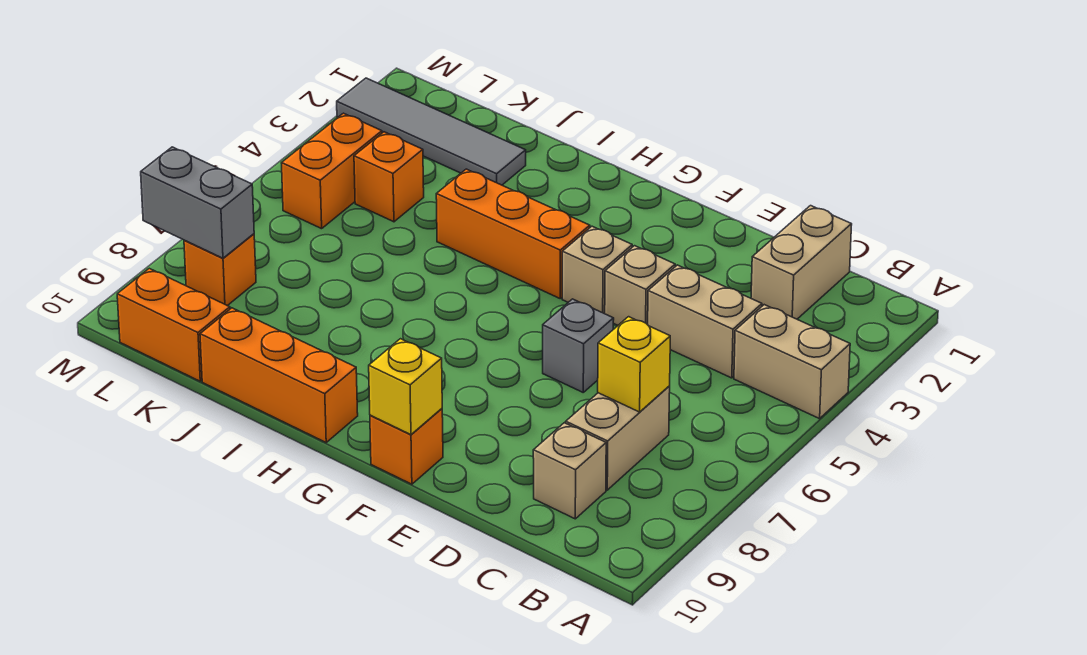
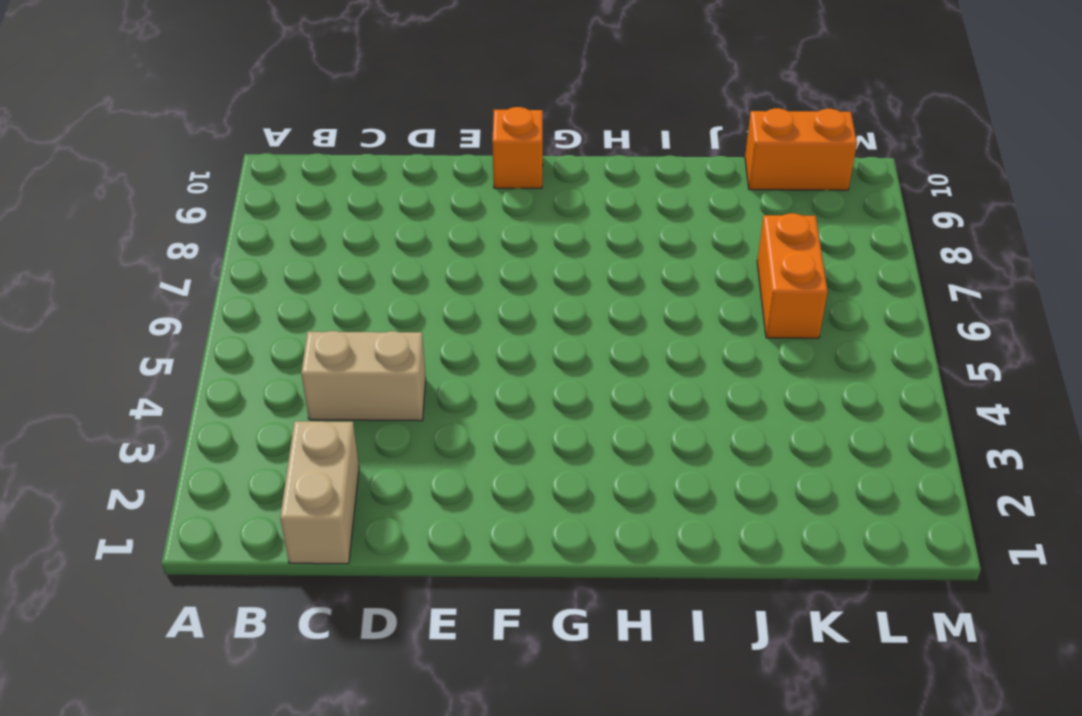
orange 1x2 brick [757,213,828,338] -> orange 1x2 brick moved to [282,113,382,229]
none -> tan 1x2 brick [734,305,850,419]
none -> tan 1x2 brick [566,386,670,490]
none -> tan 1x1 brick [533,423,606,519]

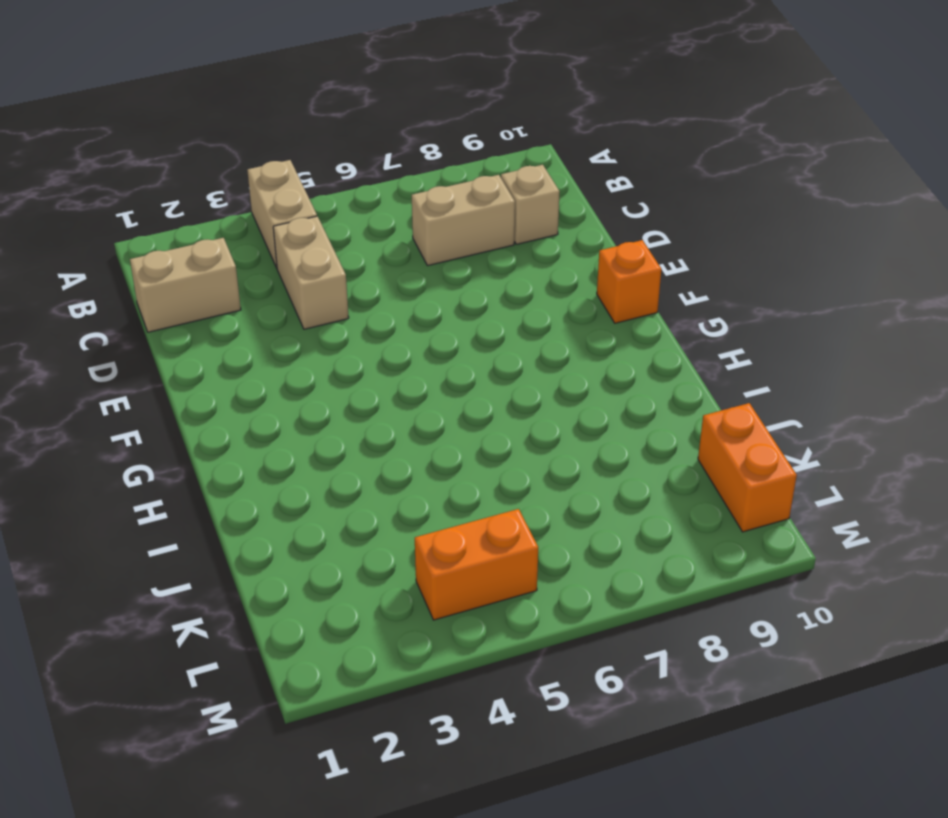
none -> tan 1x1 brick [605,246,675,325]
none -> grey 1x1 brick [543,299,614,392]
none -> tan 1x1 brick [562,226,632,314]

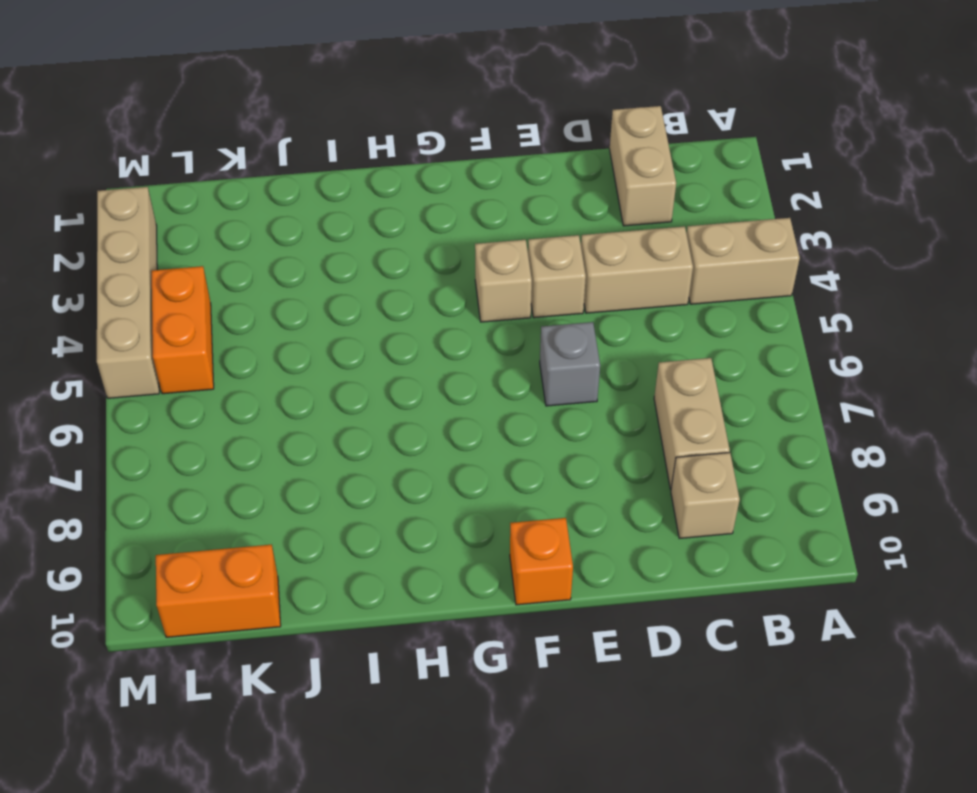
tan 1x4 brick [97,187,159,398] -> grey 1x4 tile [337,78,526,185]
none -> orange 1x3 brick [436,169,590,298]
none -> orange 1x3 brick [200,308,358,442]
none -> orange 1x1 brick [354,132,424,222]

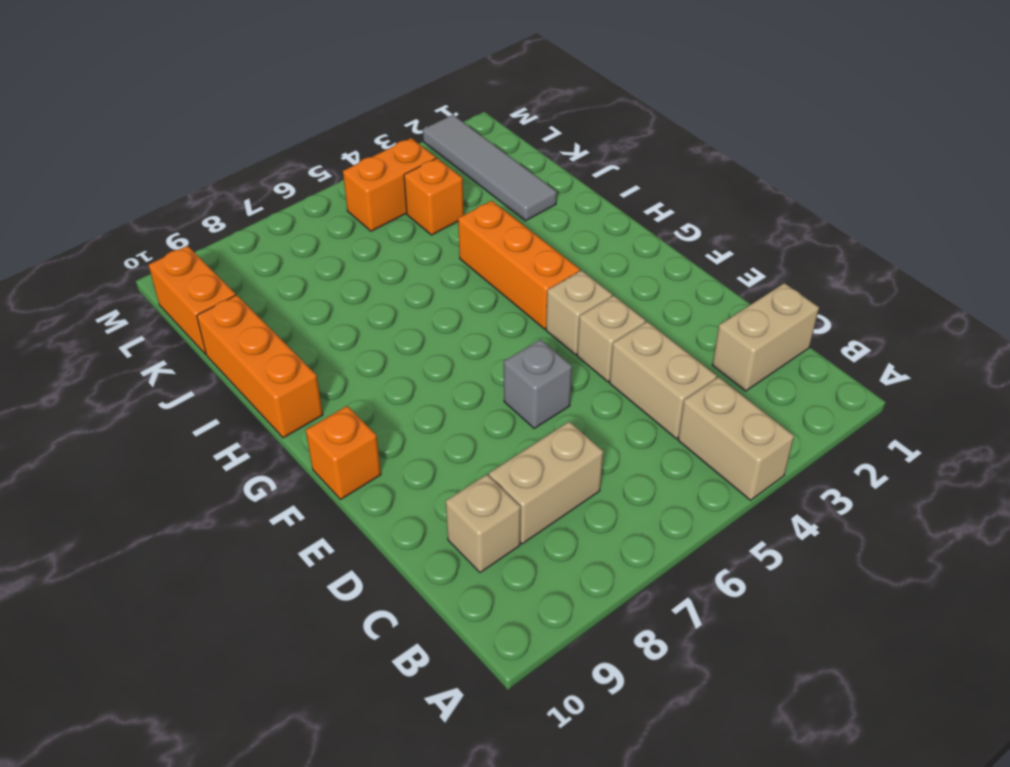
none -> orange 1x1 brick [184,234,256,306]
none -> yellow 1x1 brick [598,317,670,412]
none -> yellow 1x1 brick [369,339,442,435]

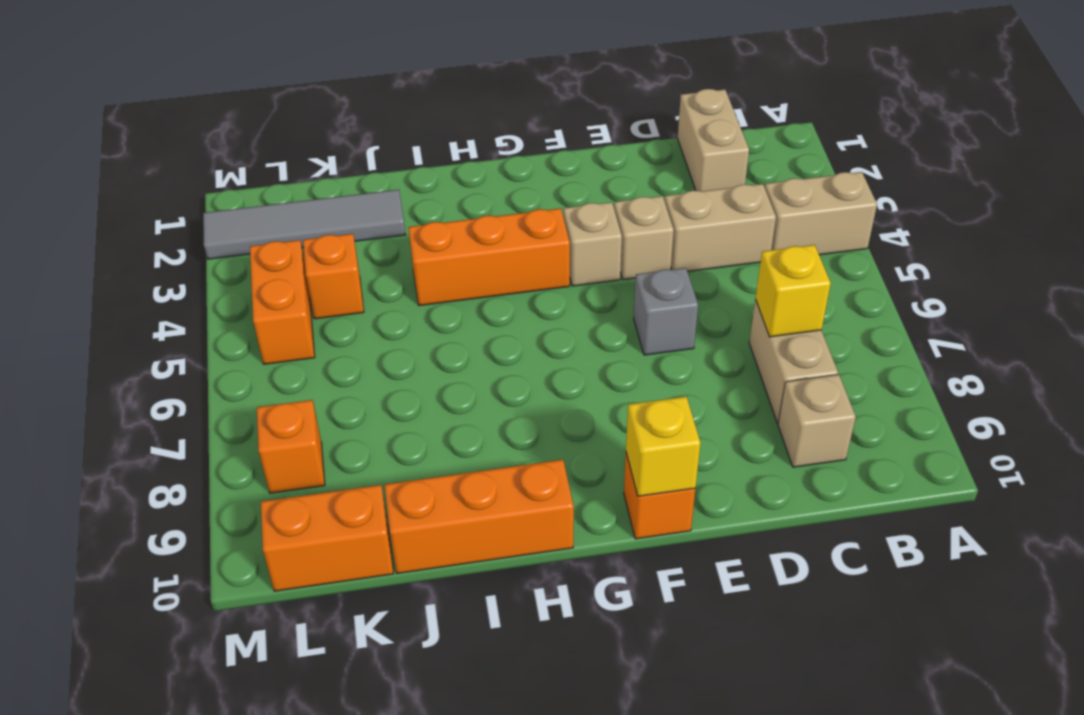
none -> grey 1x2 brick [141,147,254,258]

